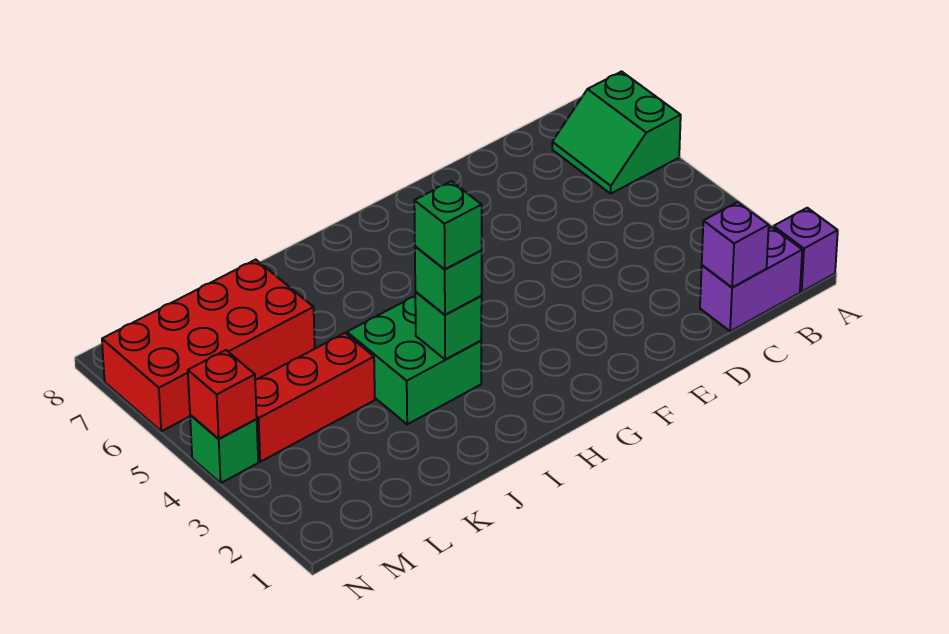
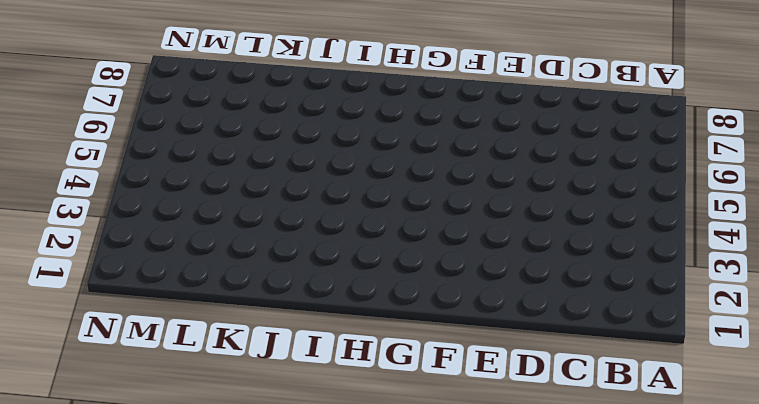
none -> purple 1x1 brick [773,208,838,292]
none -> green 2x2 slope [552,72,681,194]
none -> purple 1x2 brick [700,227,802,331]

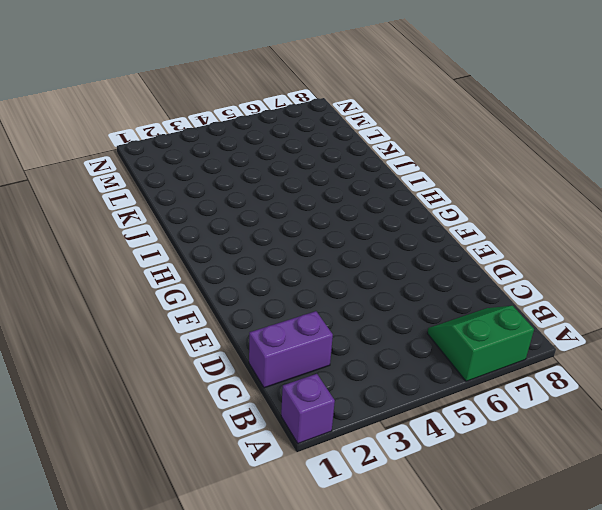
purple 1x2 brick [249,311,333,388] -> purple 1x2 brick turned to [700,227,802,331]
none -> green 2x2 brick [347,296,481,424]
none -> red 1x3 brick [255,333,375,462]
none -> red 2x4 brick [102,260,315,431]

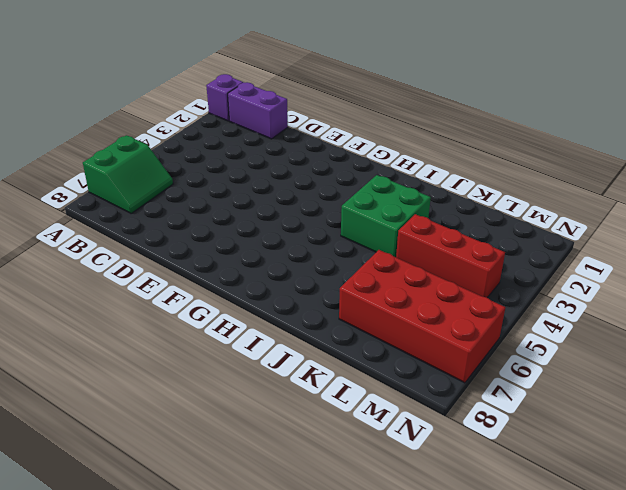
none -> green 1x1 brick [190,415,258,483]
none -> purple 1x1 brick [702,202,769,287]
none -> green 1x1 brick [415,292,482,359]

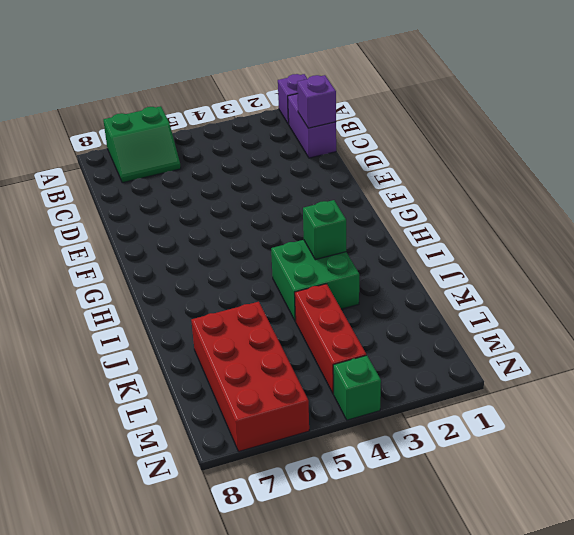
none -> red 1x1 brick [188,350,257,439]
none -> green 1x1 brick [415,246,482,315]
none -> green 1x1 brick [414,181,482,269]

